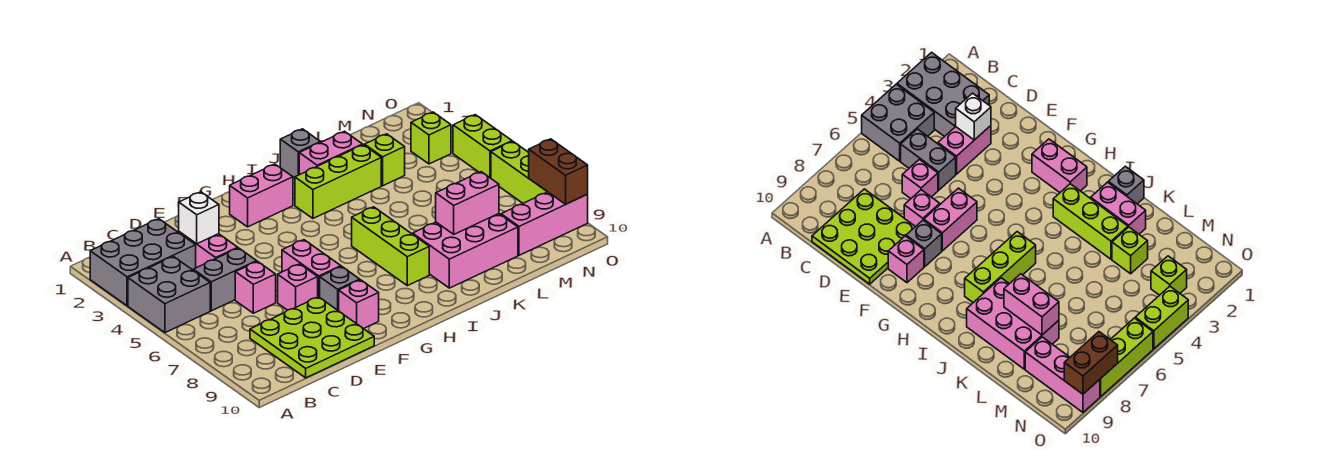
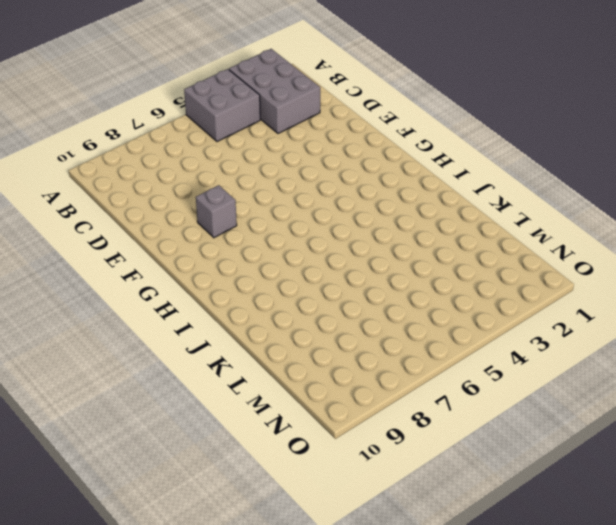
none -> grey 1x2 brick [193,248,257,311]
none -> lime 3x3 plate [250,297,374,378]
none -> pink 1x2 brick [179,232,238,268]

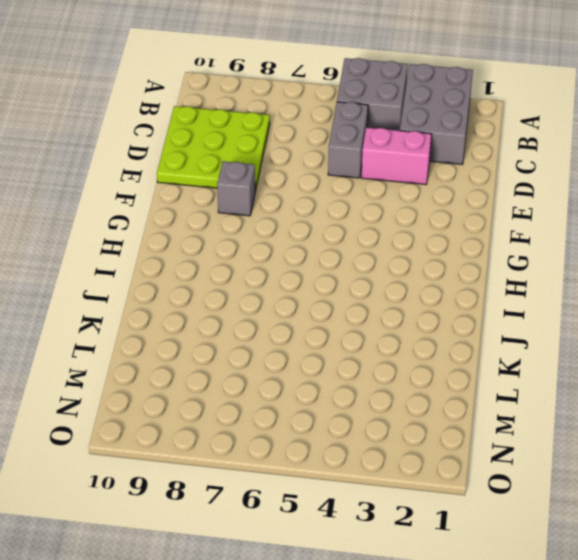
none -> pink 1x1 brick [235,262,276,313]
none -> pink 1x1 brick [278,264,318,310]
none -> pink 1x2 brick [282,240,341,297]

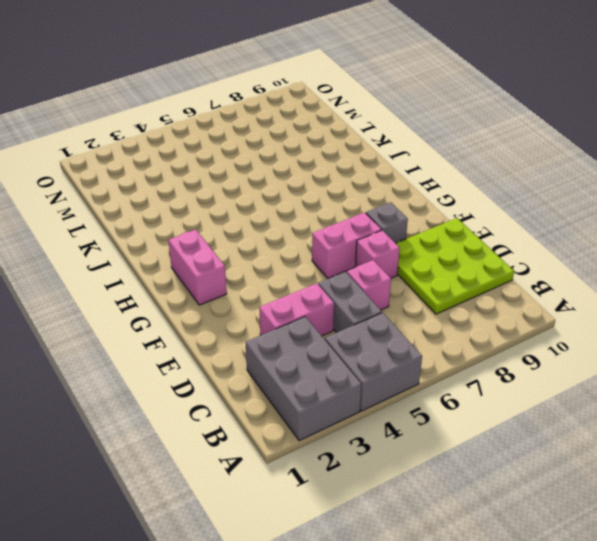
none -> pink 1x1 brick [339,280,379,329]
none -> lime 1x3 brick [295,145,381,218]
none -> lime 1x3 brick [352,207,429,286]

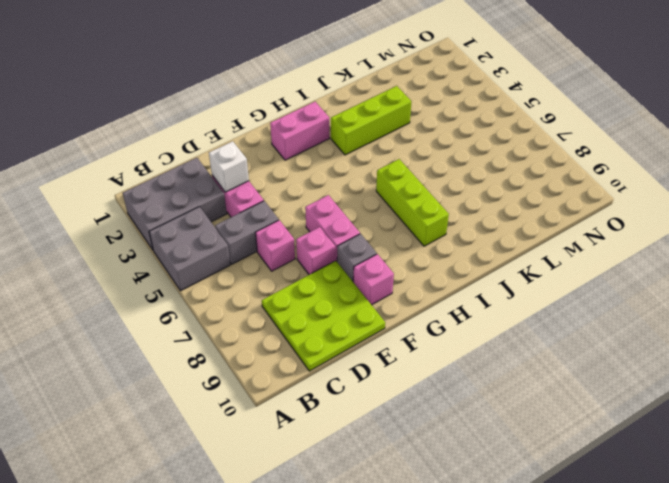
none -> grey 1x1 brick [280,129,320,178]
none -> pink 1x2 brick [299,131,363,175]
none -> pink 2x3 brick [413,214,518,288]

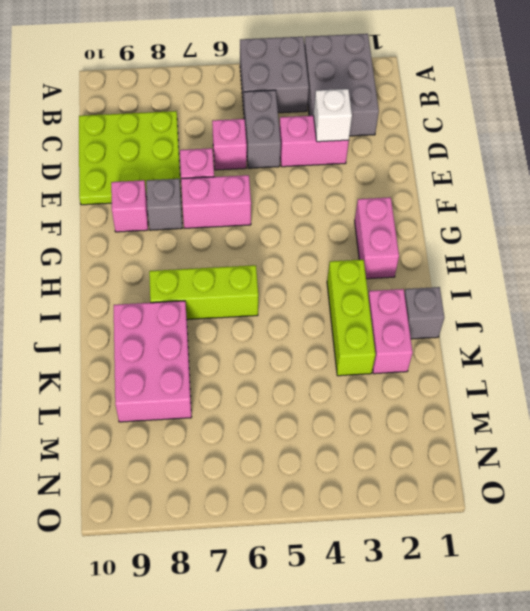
none -> lime 1x1 brick [365,134,405,186]
none -> pink 1x3 brick [501,192,588,255]
none -> lime 1x1 brick [411,112,451,164]

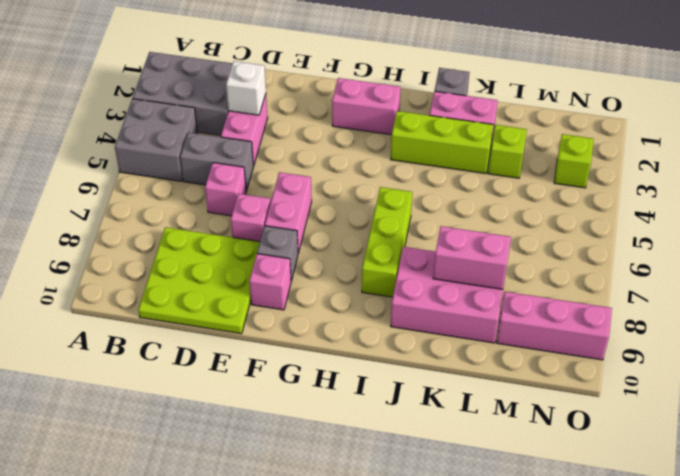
none -> lime 1x2 brick [453,115,512,178]
none -> lime 1x3 brick [491,142,547,203]
none -> brown 1x2 brick [529,139,588,204]

